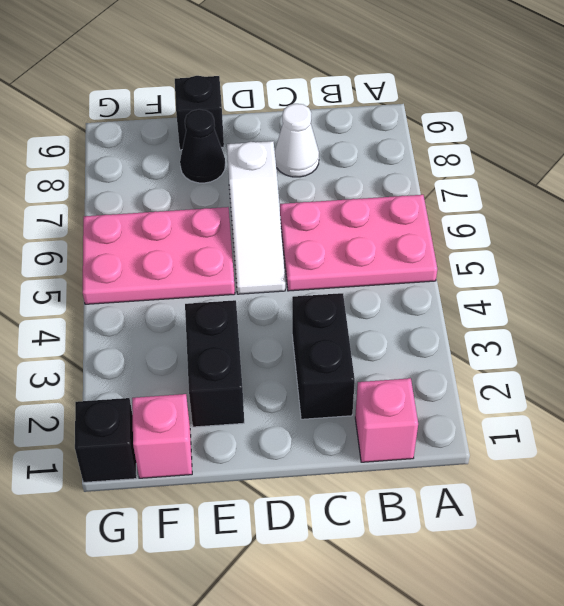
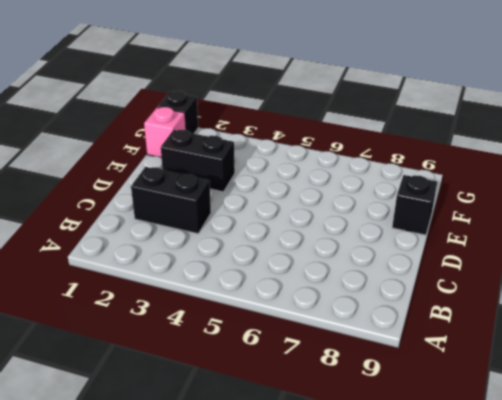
none -> pink 2x3 plate [280,195,437,291]
none -> pink 1x1 brick [355,378,418,462]

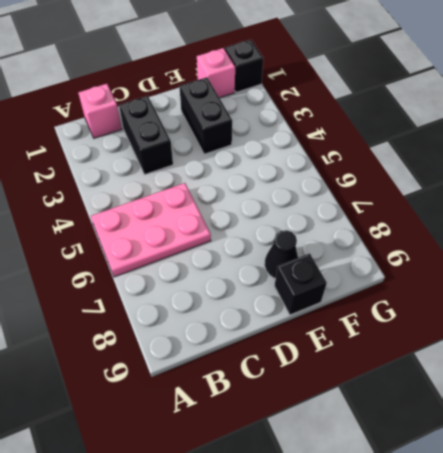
none -> white 1x1 cone [275,104,319,177]
none -> white 1x3 slope [227,141,285,294]

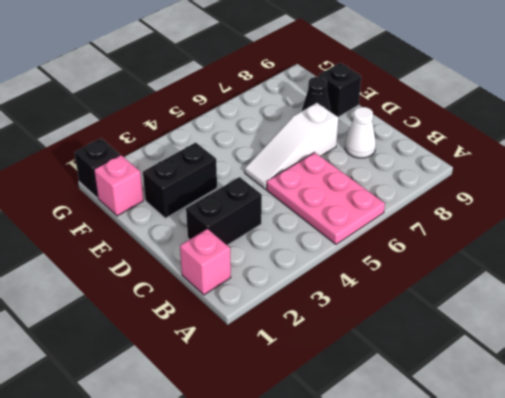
none -> pink 2x3 plate [83,207,235,304]

